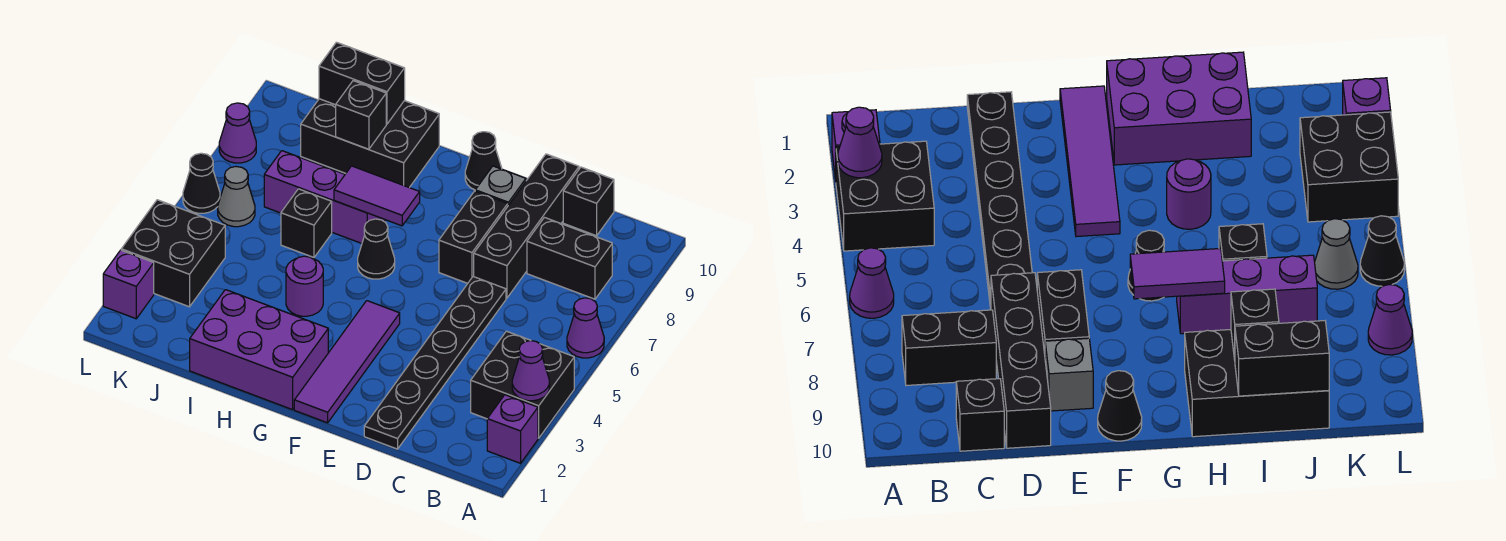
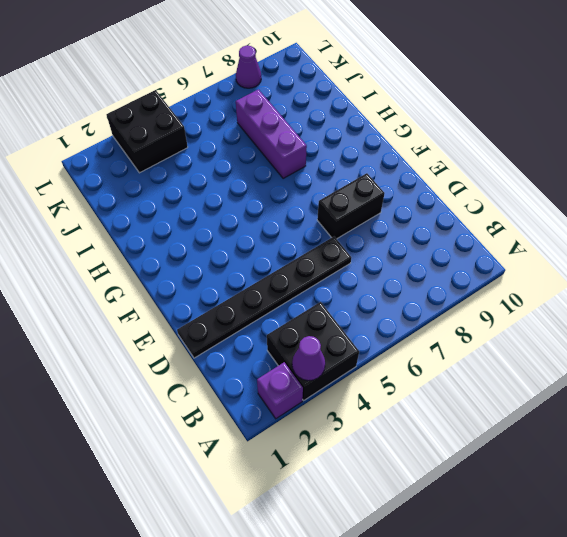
none -> purple 1x1 cone [567,298,604,358]
none -> black 1x2 brick [527,218,612,299]
none -> black 1x1 brick [563,167,614,236]

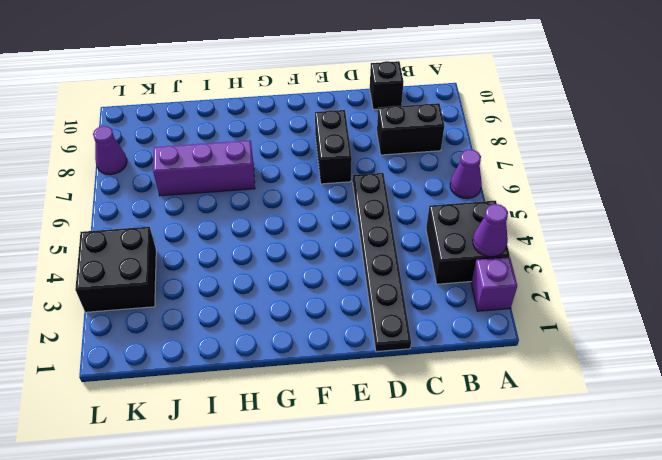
none -> black 1x4 brick [474,154,579,298]
none -> grey 1x1 brick [475,166,526,205]
none -> purple 1x4 tile [294,301,400,423]

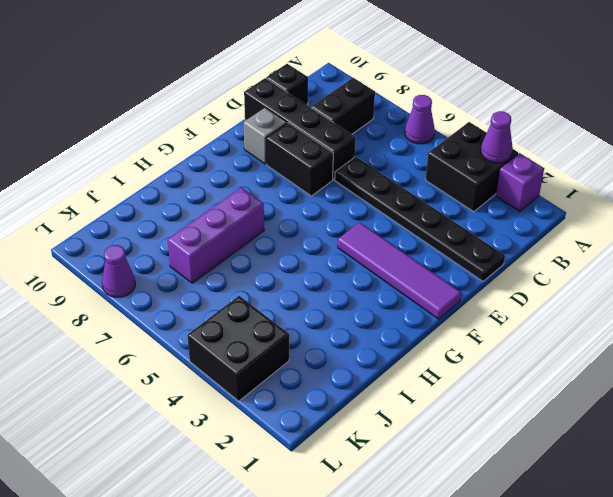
none -> black 1x1 cone [465,132,502,190]
none -> purple 2x3 brick [190,290,328,410]
none -> black 1x1 cone [358,219,395,279]

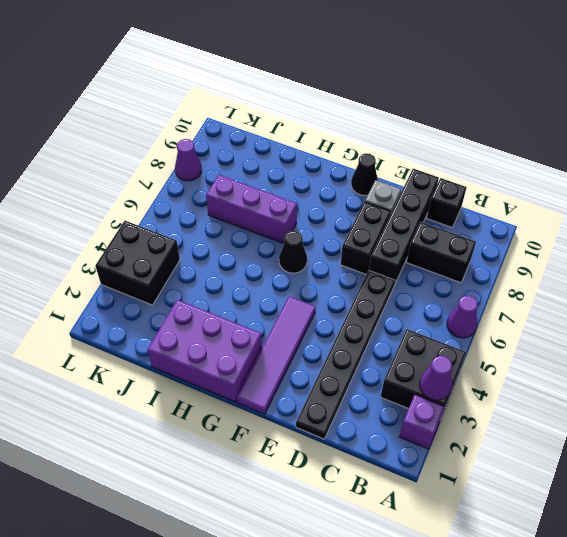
none -> purple 1x1 round brick [286,256,323,316]
none -> black 2x3 brick [301,99,439,188]
none -> black 1x1 brick [281,189,332,257]

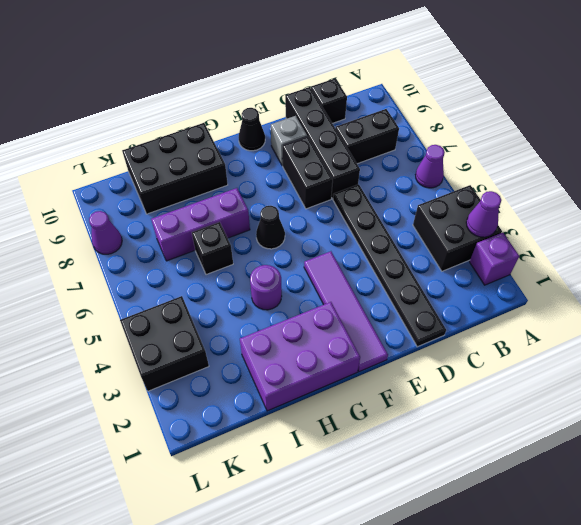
none -> grey 1x1 cone [218,167,255,227]
none -> purple 1x1 brick [103,250,154,319]
none -> black 1x1 cone [183,153,220,213]

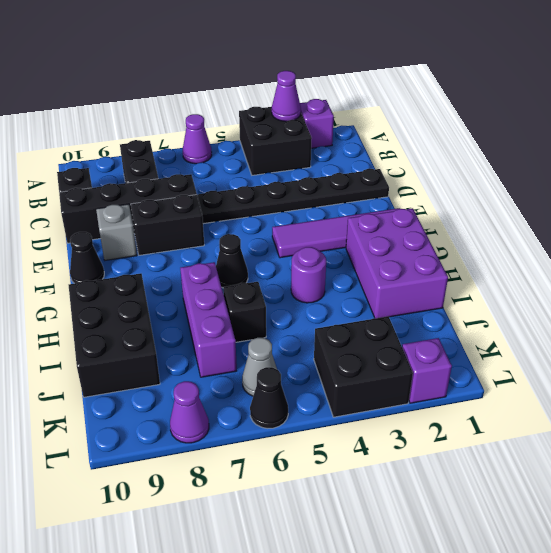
none -> purple 1x2 tile [334,166,420,226]
none -> black 1x1 brick [336,81,386,149]
none -> black 1x2 brick [319,42,405,124]

